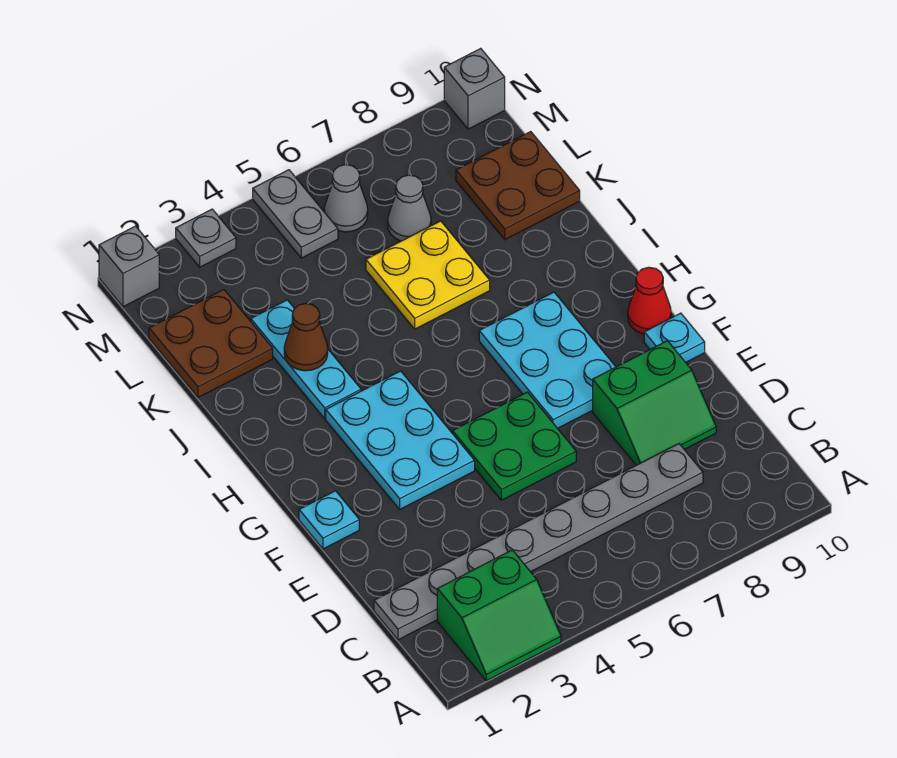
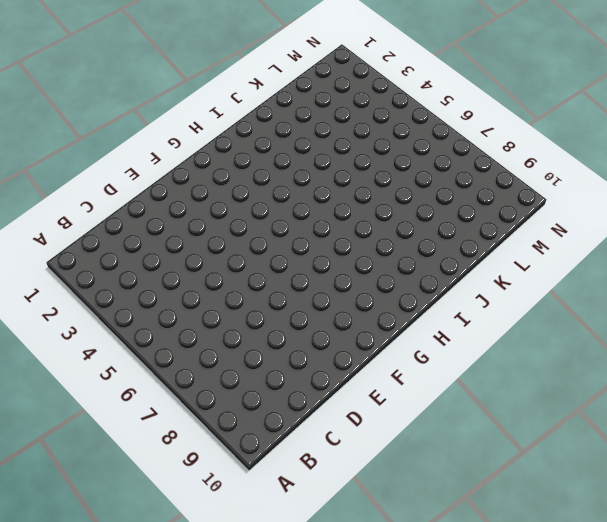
none -> green 2x2 slope [437,550,561,681]
none -> grey 1x8 plate [374,444,703,640]
none -> green 2x2 slope [593,341,716,465]

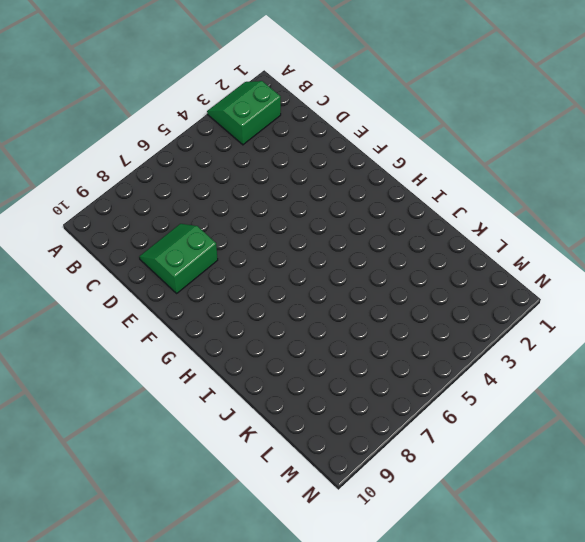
none -> grey 1x8 plate [374,444,703,640]
none -> green 2x2 plate [453,392,576,500]
none -> cyan 1x1 plate [299,491,359,549]

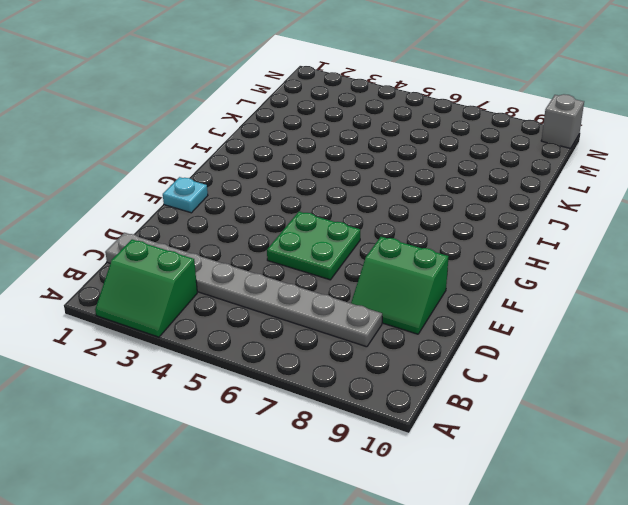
none -> cyan 2x3 plate [326,371,475,509]
none -> cyan 2x3 plate [479,292,616,428]
none -> cyan 1x1 plate [644,313,705,362]

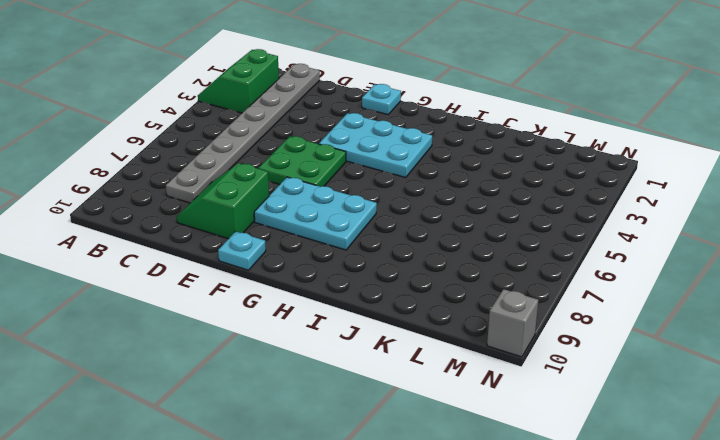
none -> red 1x1 cone [628,267,671,334]
none -> cyan 1x3 plate [251,300,361,418]
none -> yellow 2x2 plate [366,221,490,329]

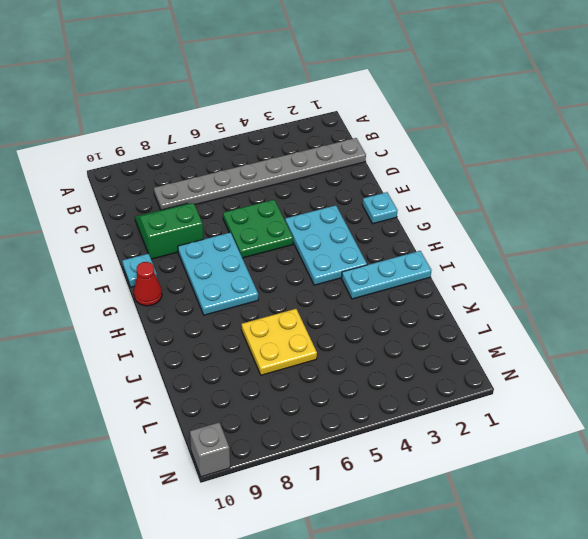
cyan 1x3 plate [342,251,431,299] -> cyan 1x3 plate turned to [251,300,361,418]
none -> green 2x2 slope [437,550,561,681]
none -> brown 2x2 plate [149,290,273,398]
none -> brown 2x2 plate [456,132,580,240]

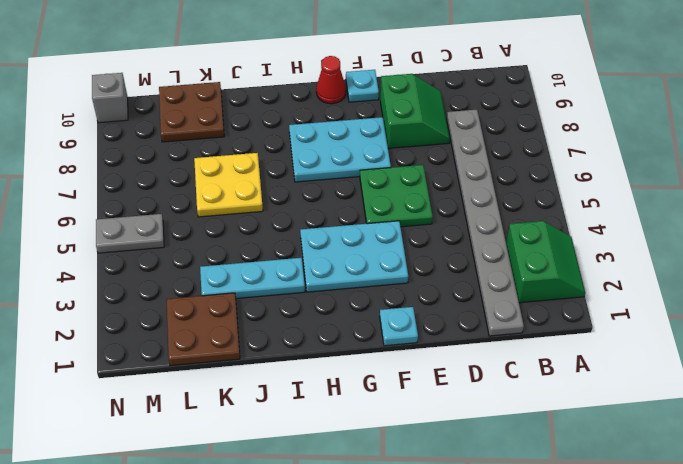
none -> grey 1x1 cone [388,175,431,241]
none -> grey 1x1 cone [324,165,368,232]
none -> grey 1x1 brick [99,226,159,307]

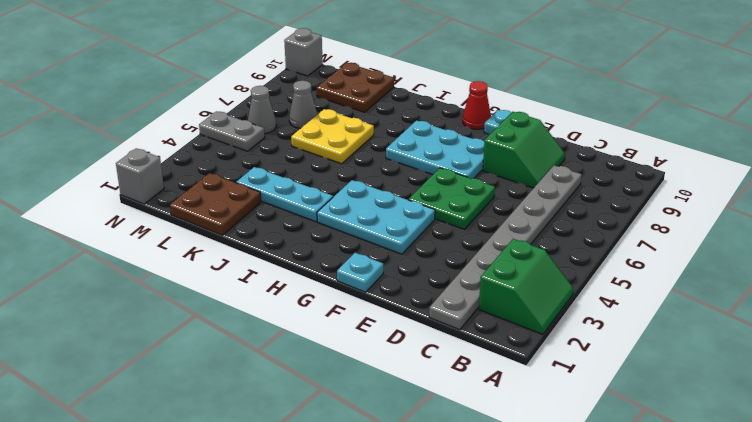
none -> grey 1x1 plate [176,209,236,267]
none -> brown 1x1 cone [284,303,328,371]

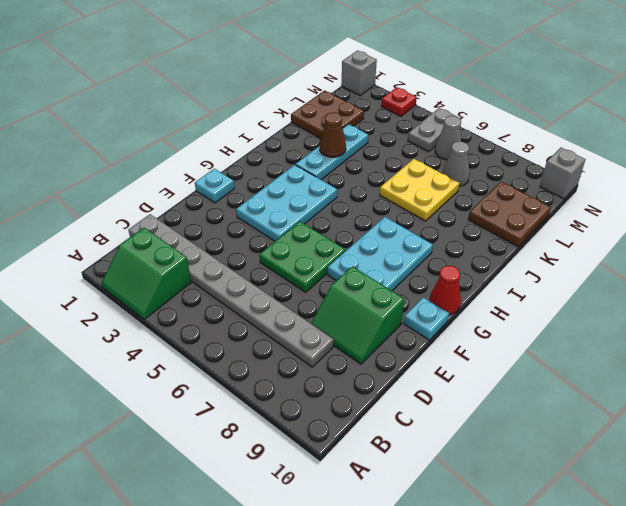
red 1x1 plate [381,87,417,116] -> grey 1x1 plate [176,209,236,267]

